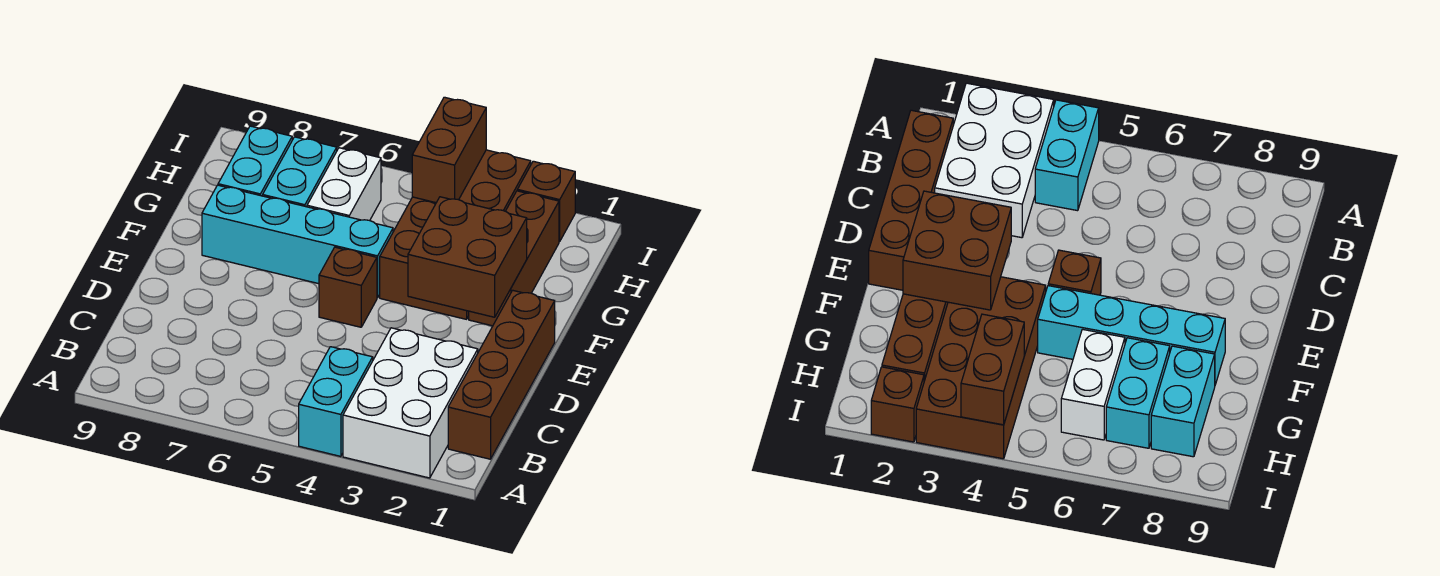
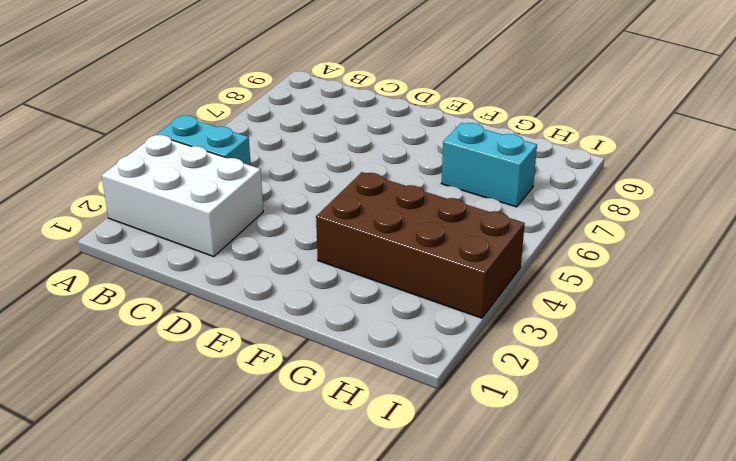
none -> brown 1x4 brick [448,290,555,459]
none -> brown 1x1 brick [319,247,377,327]
none -> brown 1x3 brick [469,191,559,326]

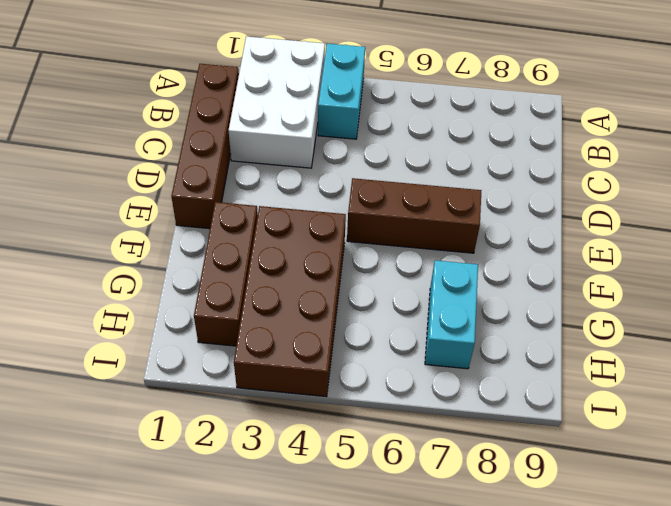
brown 1x3 brick [347,178,481,253] -> brown 1x1 brick [319,247,377,327]
none -> cyan 1x4 brick [202,185,393,298]
none -> white 1x2 brick [307,148,381,221]
none -> cyan 1x2 brick [218,126,292,196]

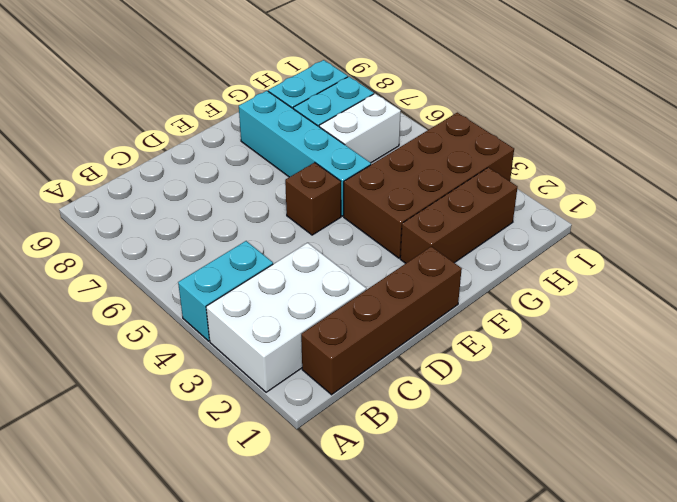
none -> brown 1x1 brick [517,161,575,242]
none -> brown 2x2 brick [408,197,527,317]
none -> brown 1x2 brick [412,97,486,203]

